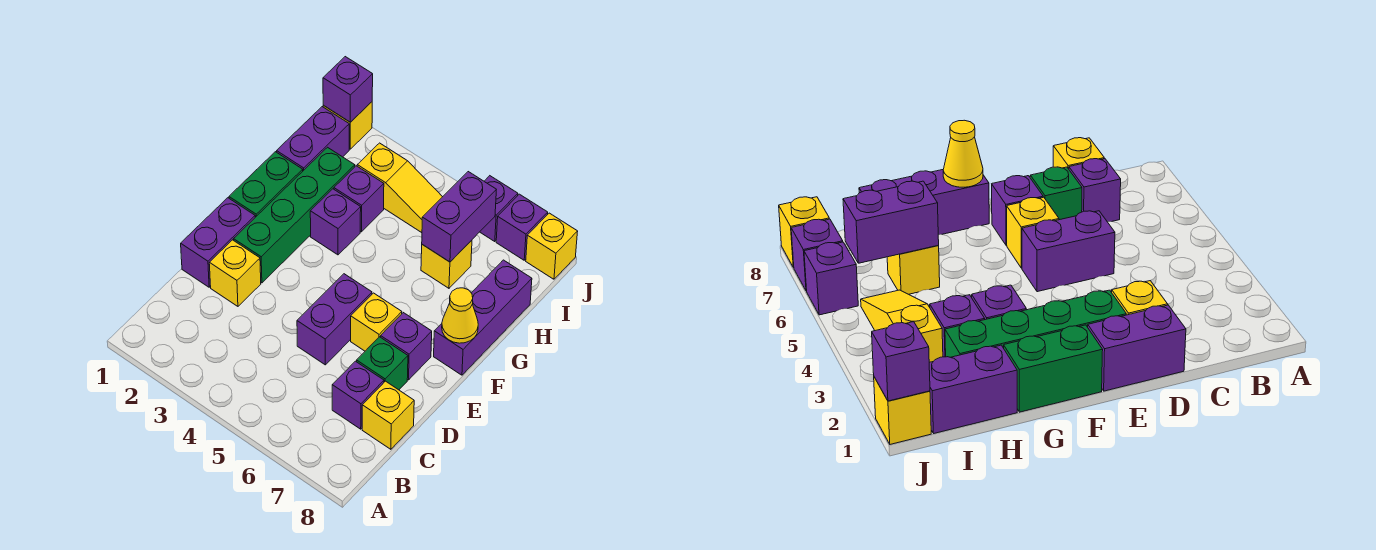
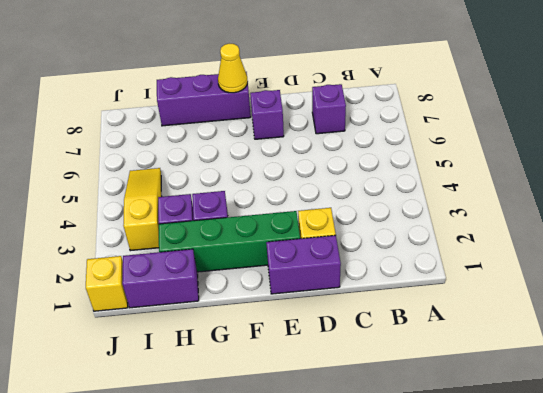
none -> yellow 1x1 brick [362,381,414,449]
none -> purple 1x2 brick [297,274,372,365]
none -> green 1x1 brick [357,337,408,390]

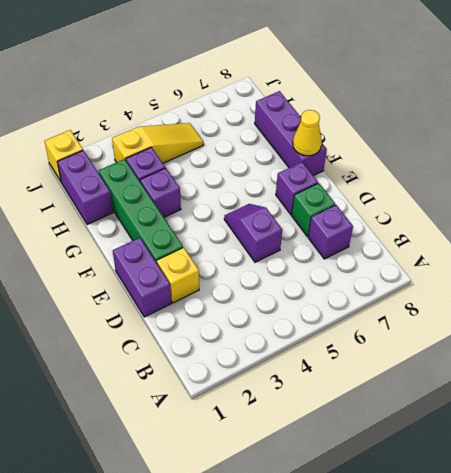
purple 1x2 slope [224,204,282,262] -> purple 1x2 brick [297,274,372,365]
none -> yellow 1x1 brick [362,381,414,449]
none -> yellow 1x1 brick [351,293,402,351]
none -> green 1x2 brick [229,152,303,217]

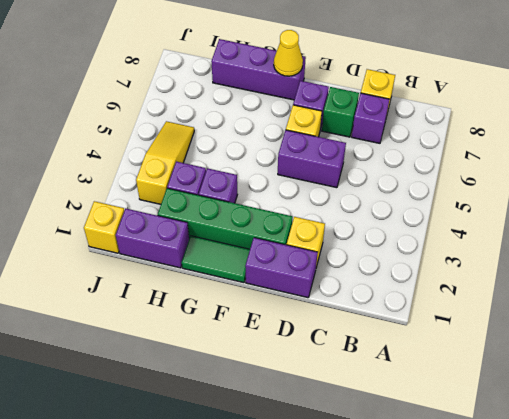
green 1x2 tile [182,236,250,283] -> green 1x2 brick [229,152,303,217]
none -> yellow 1x1 brick [421,240,472,288]
none -> purple 1x1 brick [480,176,518,242]
none -> purple 1x1 brick [496,194,548,260]

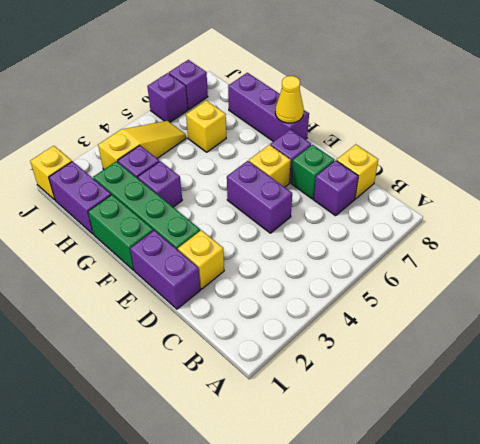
none -> yellow 1x1 brick [526,213,578,279]
none -> purple 1x2 brick [422,172,496,262]
none -> purple 1x1 brick [323,57,373,122]

